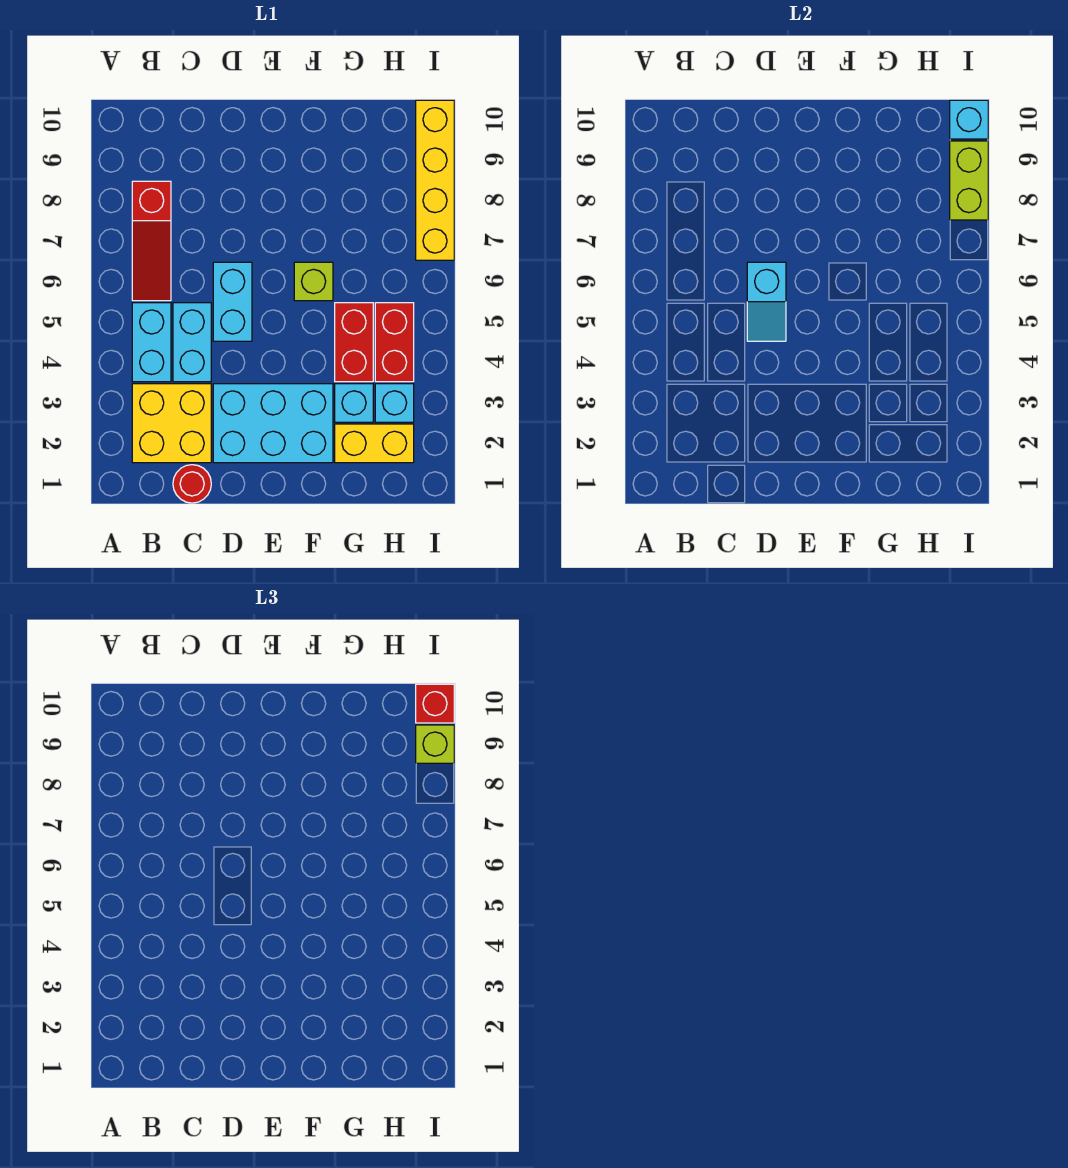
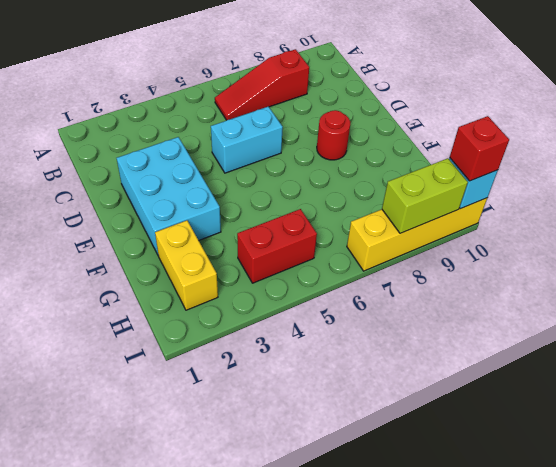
red 1x1 round brick [317,110,350,160] -> red 1x1 round brick moved to [173,465,211,503]
none -> yellow 2x2 brick [132,384,211,463]
none -> cyan 1x2 brick [132,303,171,382]
none -> cyan 1x2 brick [173,303,211,382]

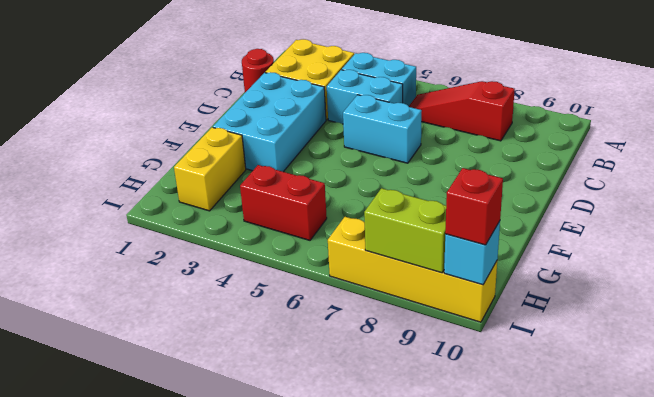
none -> lime 1x1 brick [294,262,333,301]
none -> cyan 1x1 brick [335,384,373,422]
none -> red 1x2 brick [335,303,373,382]

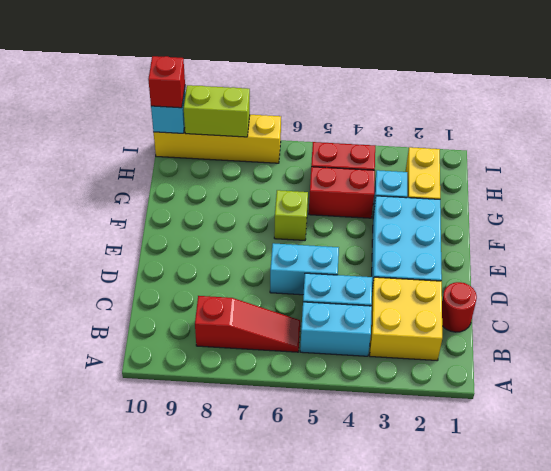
none -> cyan 1x1 brick [375,384,414,422]
none -> cyan 1x2 slope [747,262,786,341]
none -> lime 1x1 brick [416,725,454,763]

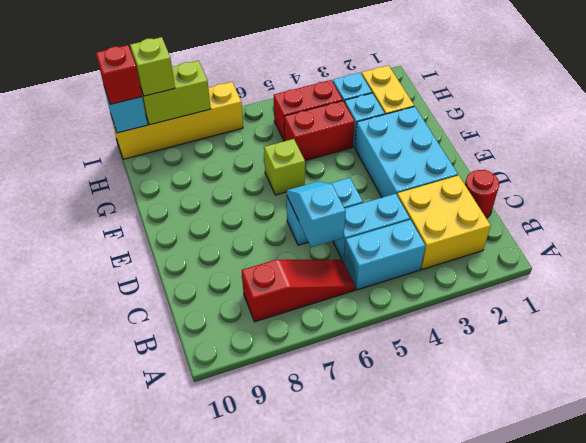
cyan 1x2 slope [287,182,346,247] -> cyan 1x2 slope turned to [747,262,786,341]

